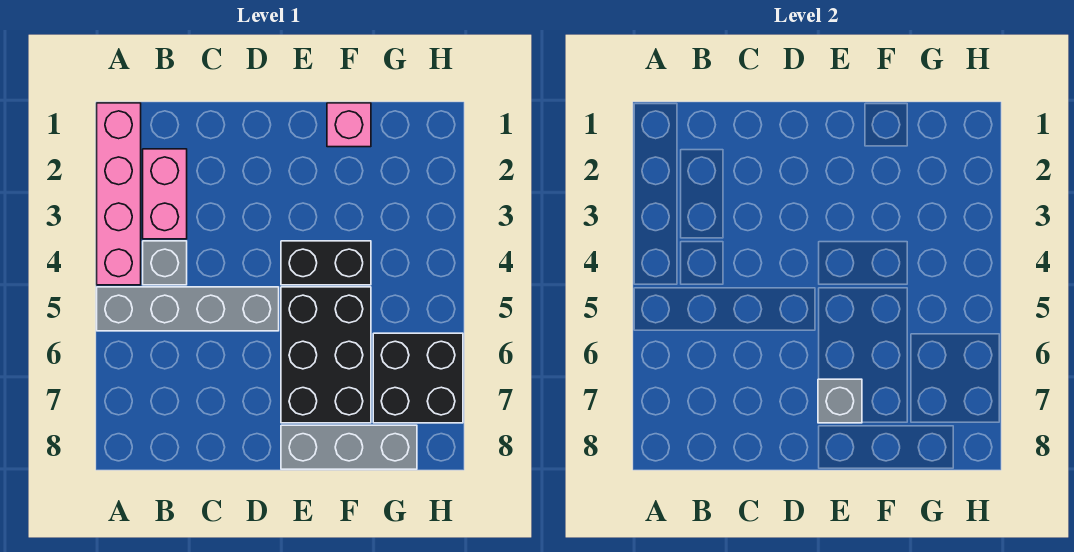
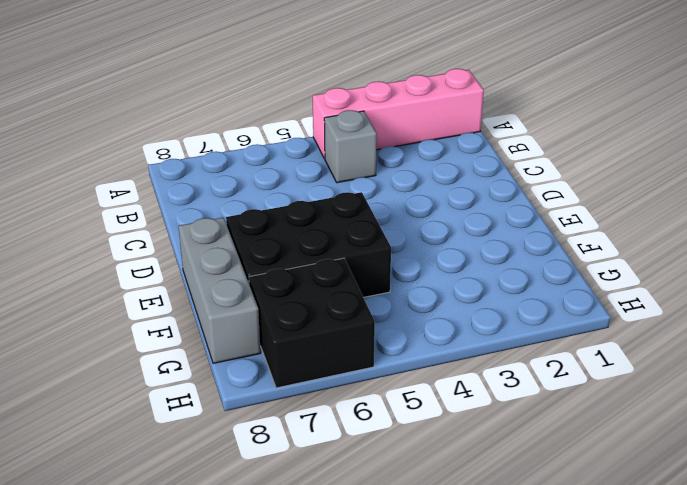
none -> grey 1x4 brick [97,287,279,331]
none -> pink 1x2 brick [143,149,187,239]

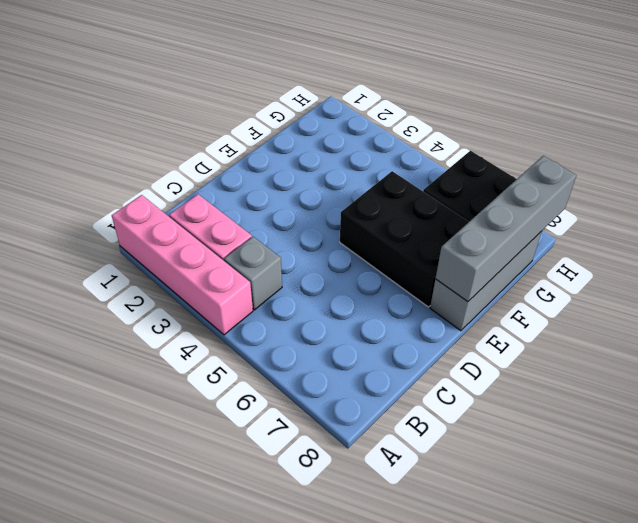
grey 1x4 brick [436,156,576,301] -> grey 1x4 brick moved to [97,287,279,331]
none -> black 1x2 brick [281,241,371,285]
none -> pink 1x1 brick [327,103,371,147]

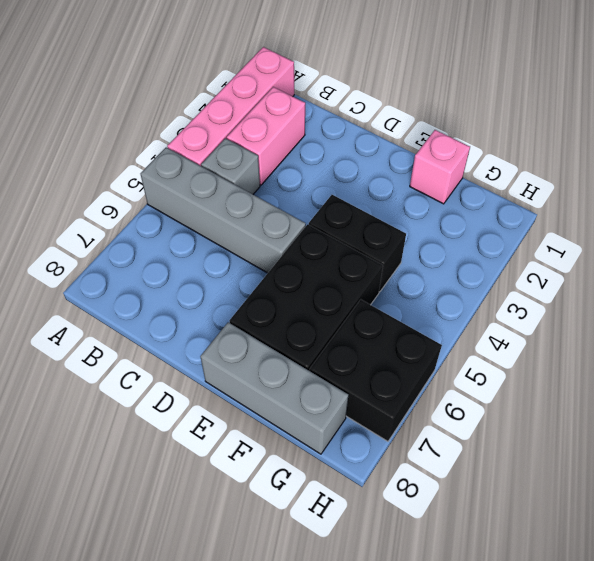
none -> grey 1x1 brick [818,379,862,423]

